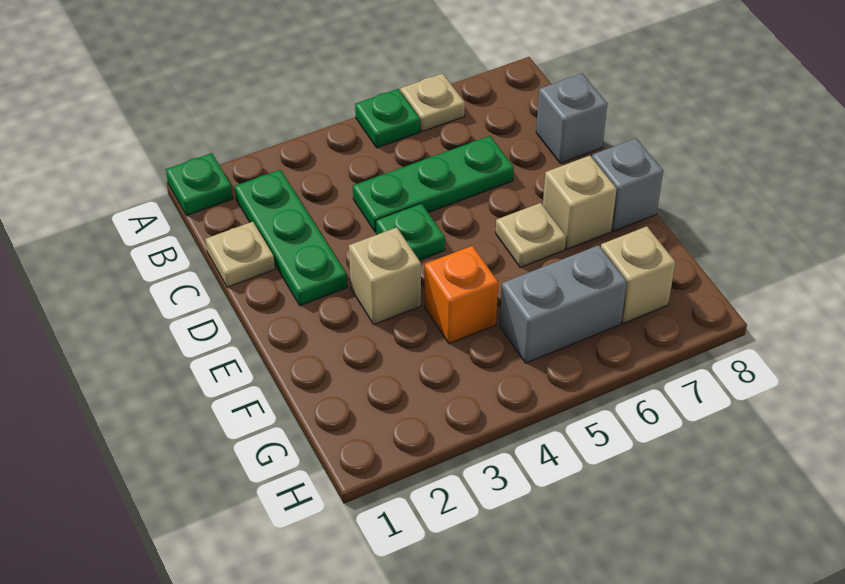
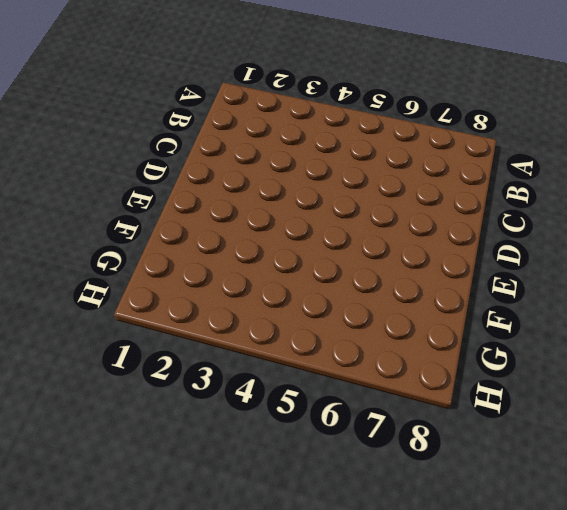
none -> green 1x1 plate [166,153,233,216]
none -> green 1x1 plate [355,89,420,148]
none -> tan 1x1 plate [400,73,465,132]

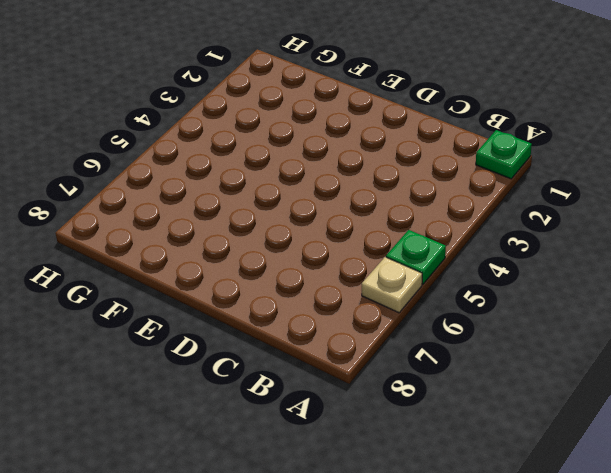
none -> green 1x3 plate [235,170,347,306]
none -> tan 1x1 plate [206,222,275,287]
none -> green 1x3 plate [353,136,514,232]

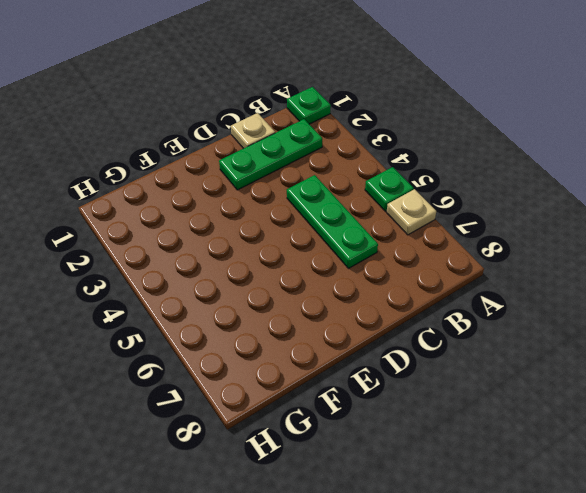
none -> grey 1x1 brick [536,74,607,163]
none -> green 1x1 plate [376,203,445,260]
none -> tan 1x1 brick [349,227,421,324]

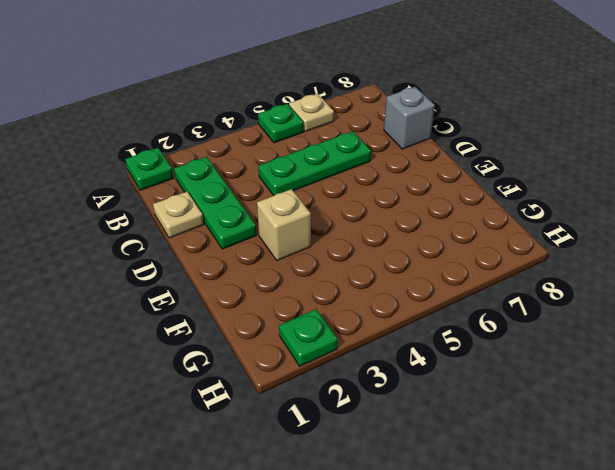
green 1x1 plate [279,309,338,366] -> green 1x1 plate moved to [376,203,445,260]
none -> tan 1x1 plate [496,203,566,268]
none -> tan 1x1 brick [543,155,617,249]
none -> grey 1x1 brick [592,138,663,231]

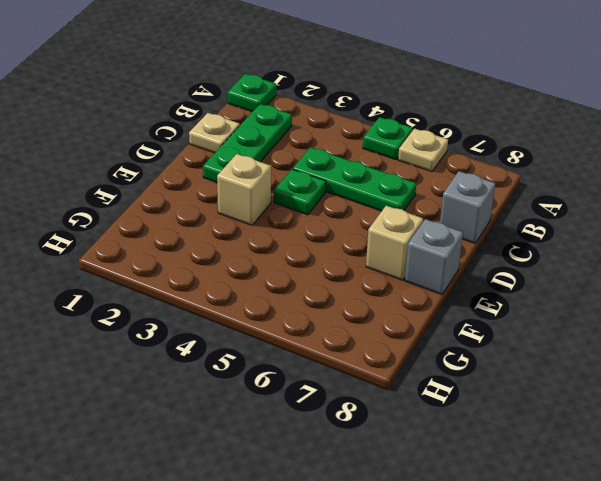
none -> tan 1x1 plate [496,203,566,268]
none -> orange 1x1 brick [425,246,498,344]
none -> grey 1x2 brick [500,245,627,363]

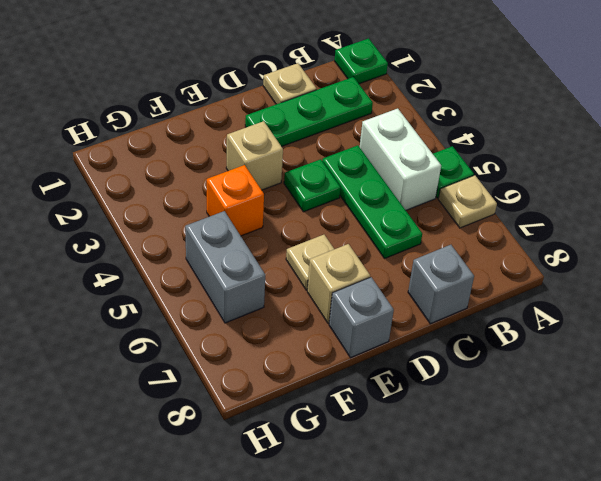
white 1x2 brick [360,109,441,210] -> none
none -> tan 1x1 brick [601,226,676,324]

